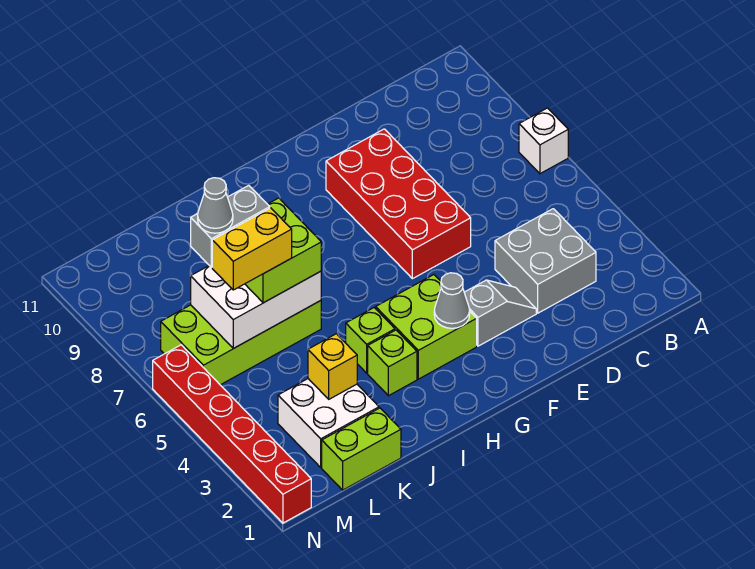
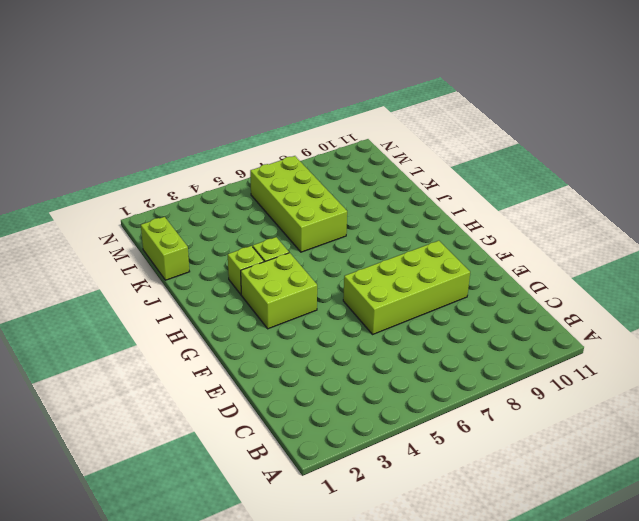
lime 2x4 brick [343,241,470,334] -> red 2x4 brick [326,129,471,279]
none -> white 1x1 brick [519,108,568,174]
none -> grey 2x2 brick [495,209,596,313]
none -> grey 1x2 slope [464,280,536,346]

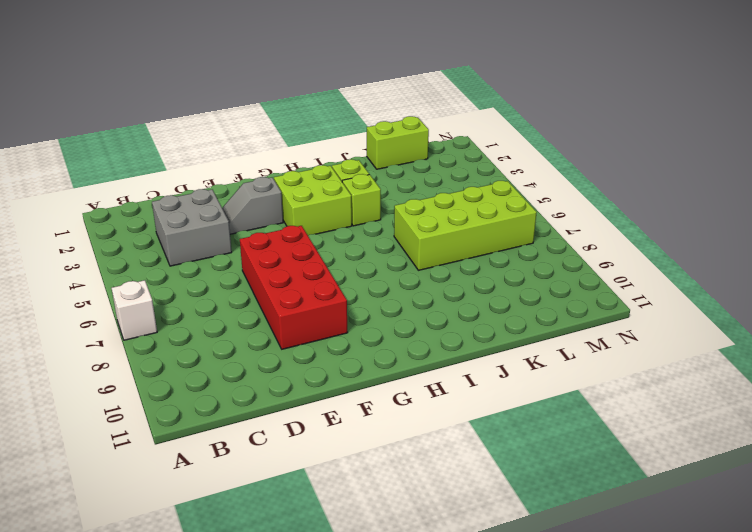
none -> white 2x2 brick [278,379,379,467]
none -> red 1x6 brick [153,345,311,523]
none -> grey 1x1 cone [434,273,470,328]

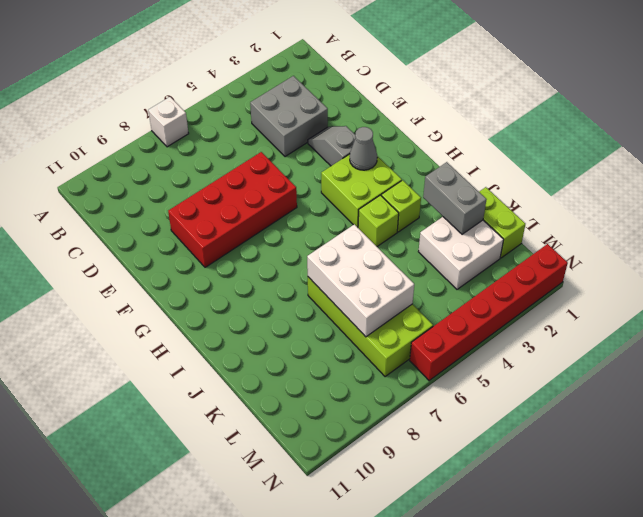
grey 1x2 brick [423,162,487,234] -> grey 1x2 brick moved to [191,185,270,267]
none -> yellow 1x1 brick [308,334,357,399]
none -> lime 2x2 brick [245,198,321,303]
none -> yellow 1x2 brick [212,208,292,290]

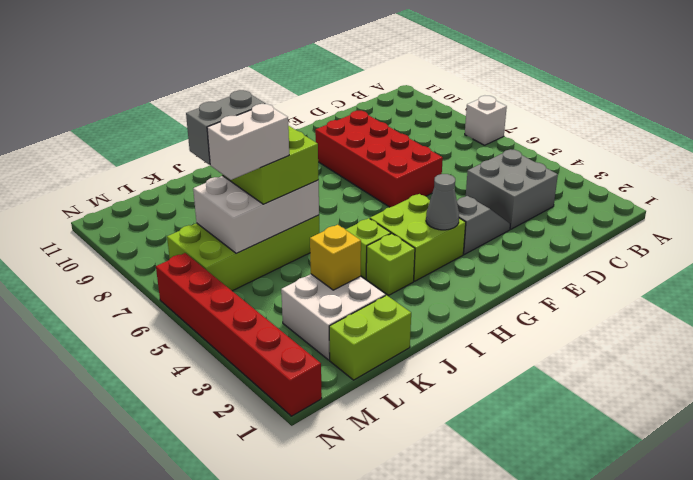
white 1x2 brick [207,104,289,180] -> yellow 1x2 brick [212,208,292,290]
none -> grey 1x1 cone [198,178,233,233]

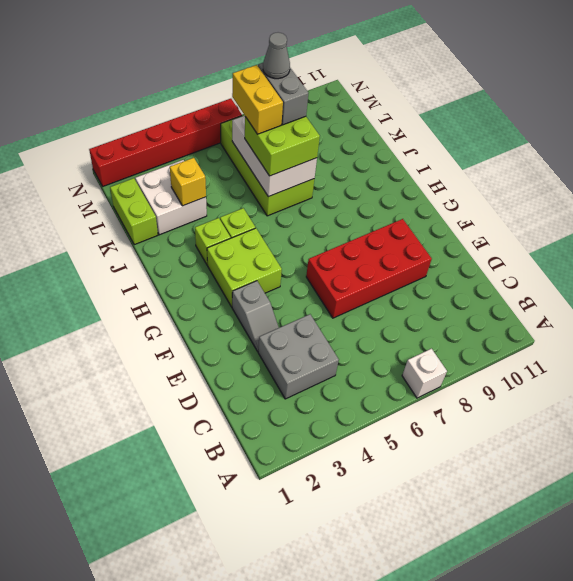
none -> grey 1x1 cone [434,273,470,328]

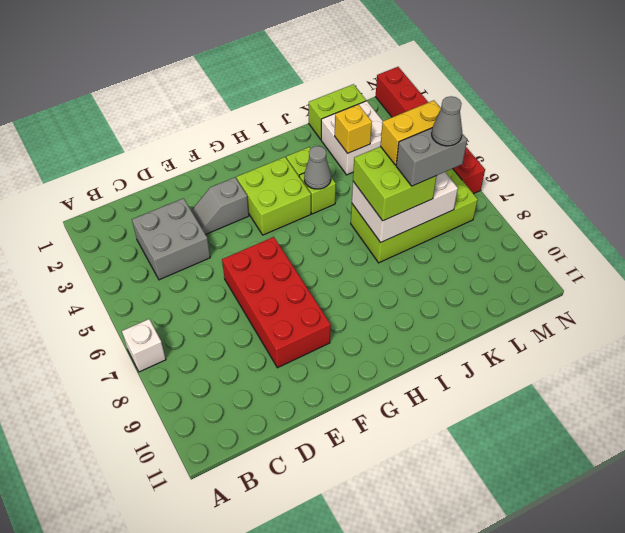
grey 1x1 cone [304,146,331,189] -> grey 1x1 cone moved to [434,273,470,328]

